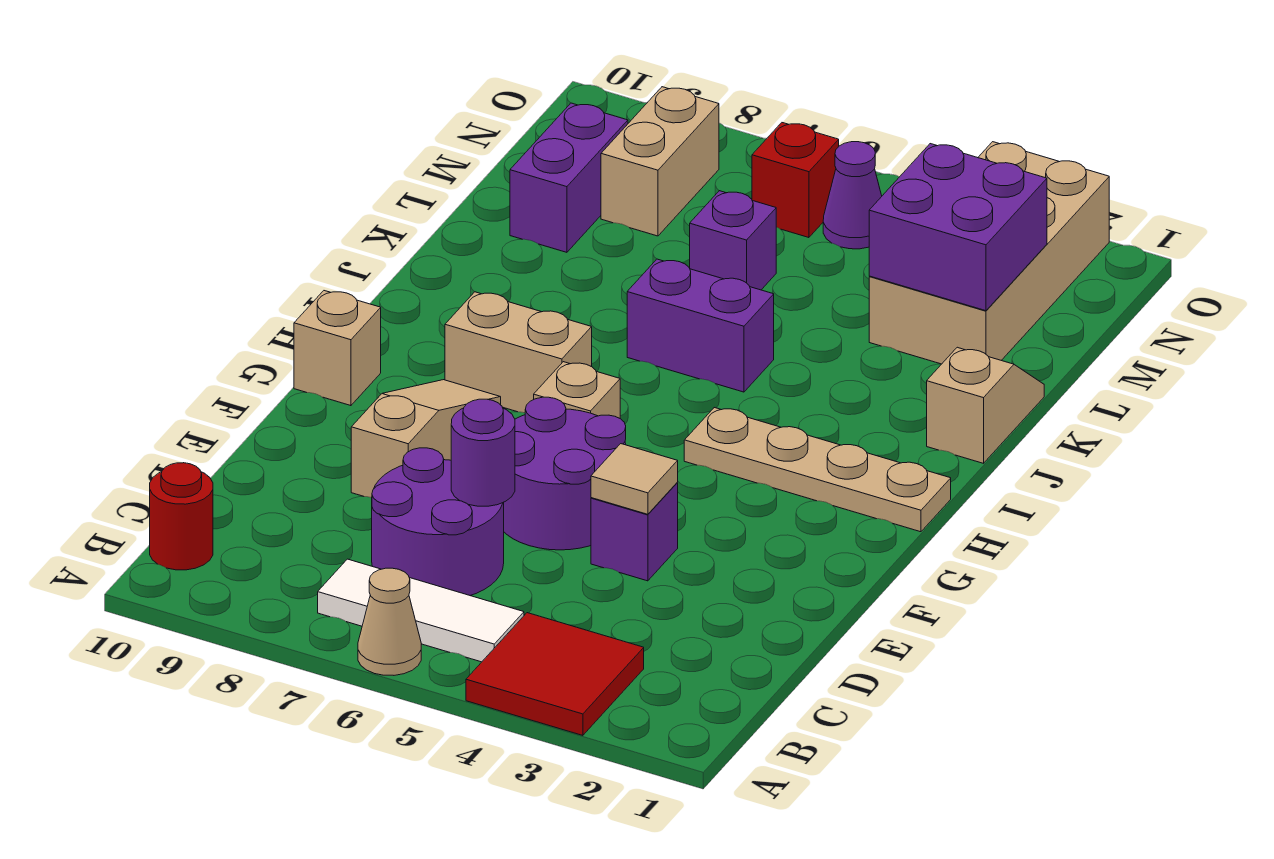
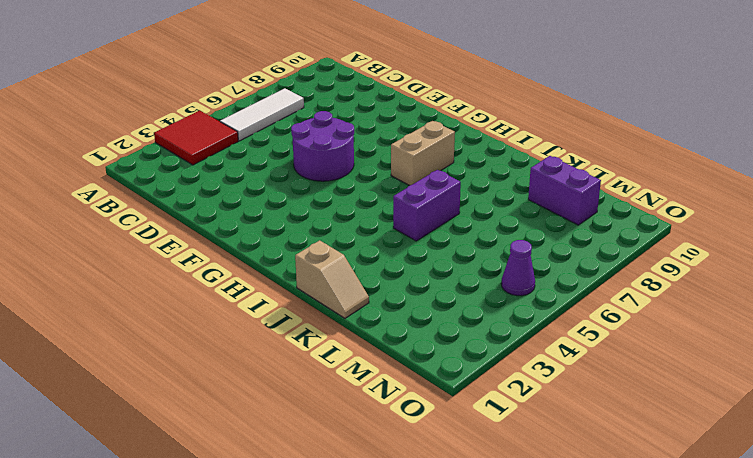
none -> tan 1x1 cone [358,568,421,675]
none -> red 1x1 round brick [150,463,213,570]
none -> purple 2x2 round brick [372,448,504,596]

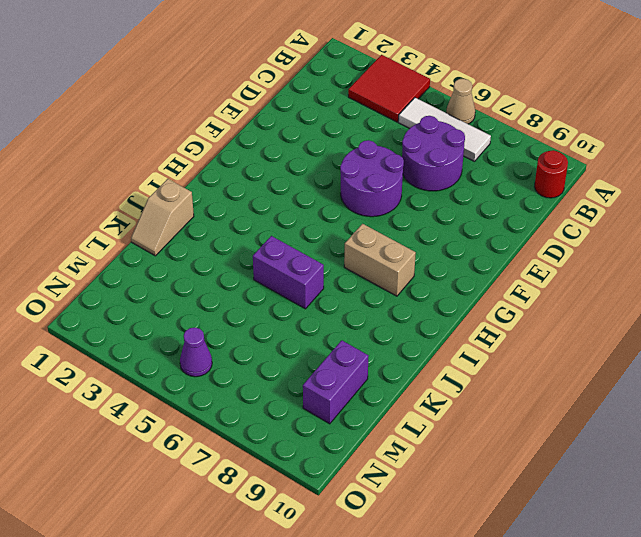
none -> purple 1x1 brick [591,483,678,581]
none -> tan 1x3 slope [351,380,501,498]
none -> tan 1x1 brick [534,362,620,418]

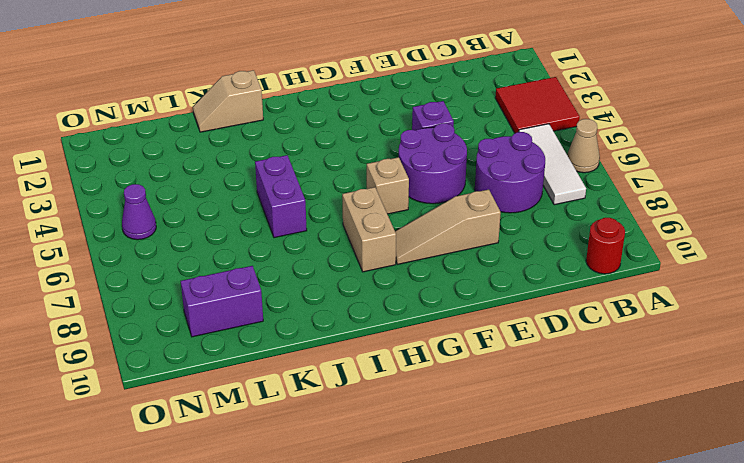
none -> tan 1x1 brick [294,291,381,406]
none -> tan 1x4 plate [684,408,951,532]
none -> tan 2x4 brick [869,142,1109,364]

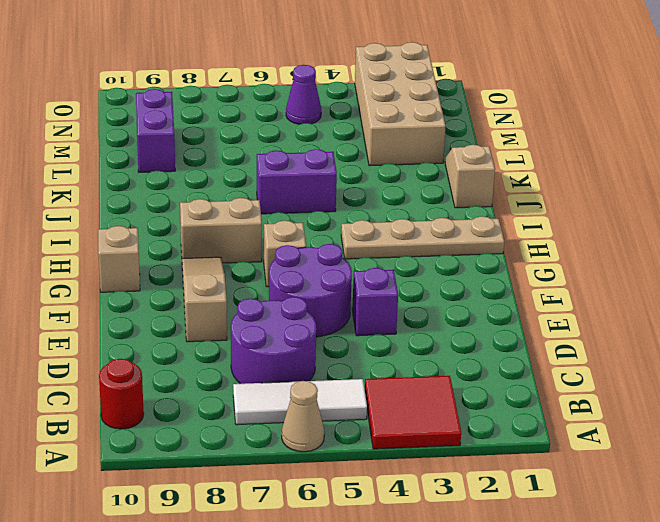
none -> purple 1x1 brick [690,191,776,290]
none -> tan 1x2 brick [601,87,719,236]
none -> red 1x1 brick [752,123,839,238]

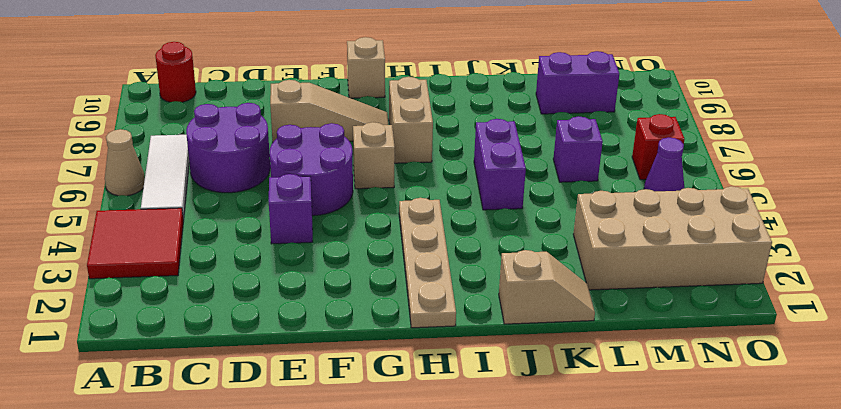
none -> tan 1x2 brick [601,87,719,236]
none -> purple 1x1 round brick [451,399,515,506]
none -> tan 1x1 tile [591,444,678,514]

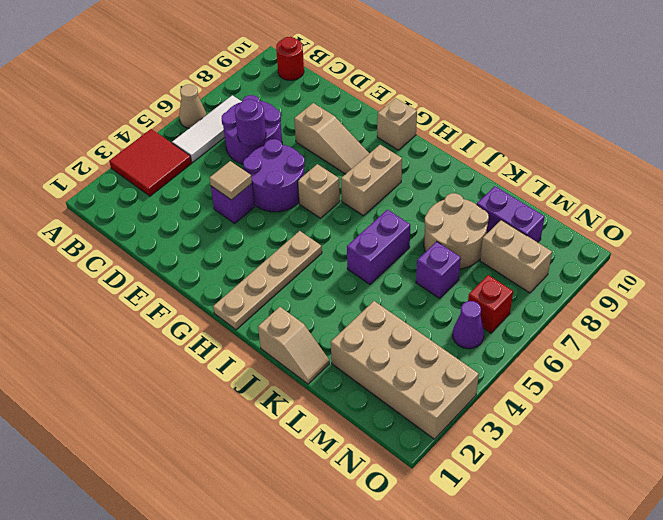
tan 2x2 round brick [424,193,489,269] -> none
none -> purple 2x2 brick [869,144,1047,311]

